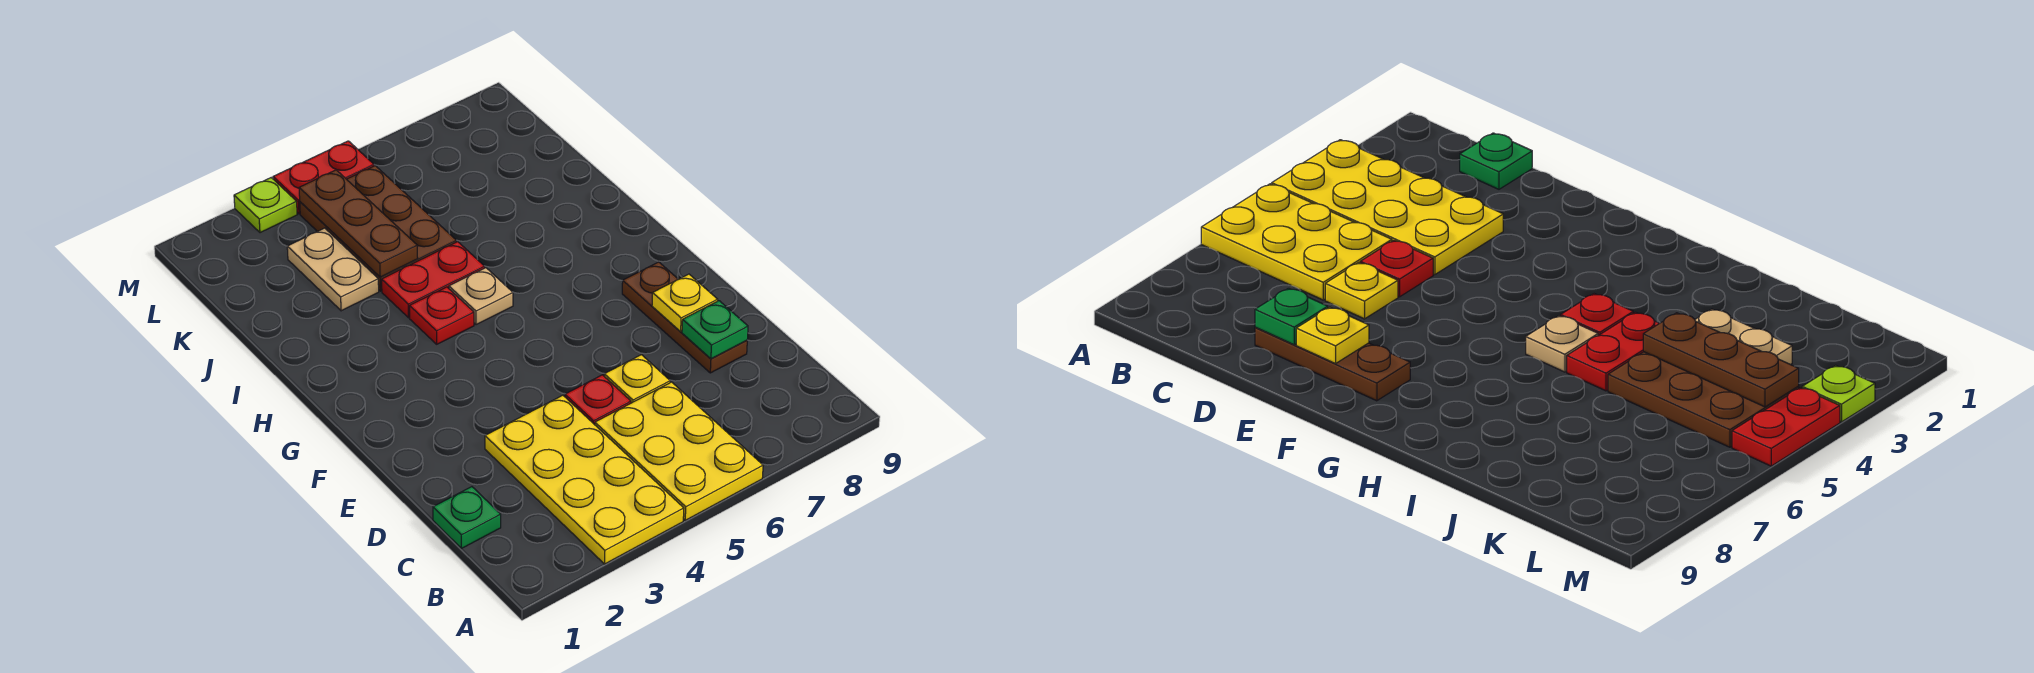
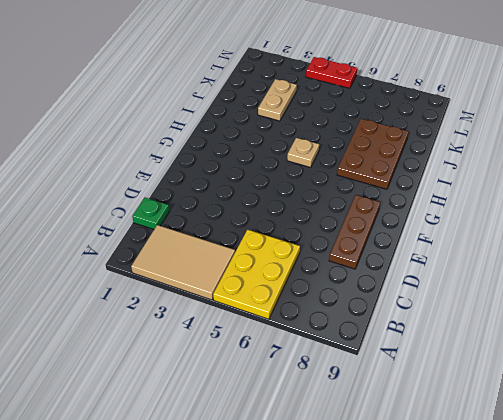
tan 2x3 tile [131,225,235,300] -> yellow 2x4 plate [485,395,684,564]
brown 2x3 plate [337,119,409,189] -> brown 2x3 plate moved to [300,166,456,291]
none -> red 1x1 plate [565,375,631,425]
none -> yellow 1x1 plate [604,355,670,403]
none -> red 1x1 plate [410,287,474,344]

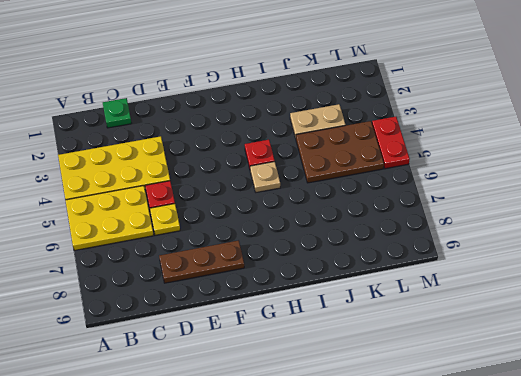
none -> red 1x2 plate [382,242,485,318]
none -> lime 1x1 plate [234,178,297,233]
none -> green 1x1 plate [682,301,748,359]

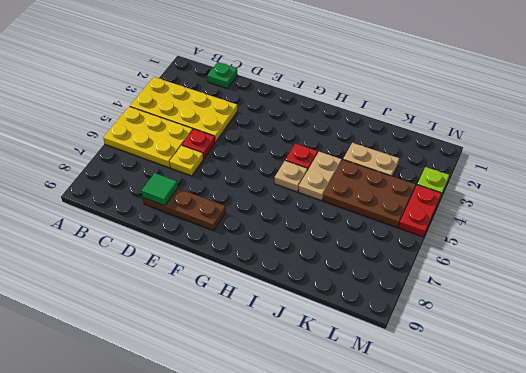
green 1x1 tile [142,173,178,206] -> green 1x1 plate [682,301,748,359]
tan 1x2 plate [298,152,342,201] -> red 1x2 plate [382,242,485,318]
none -> yellow 1x1 plate [652,274,718,331]
none -> brown 1x3 plate [299,170,418,277]

